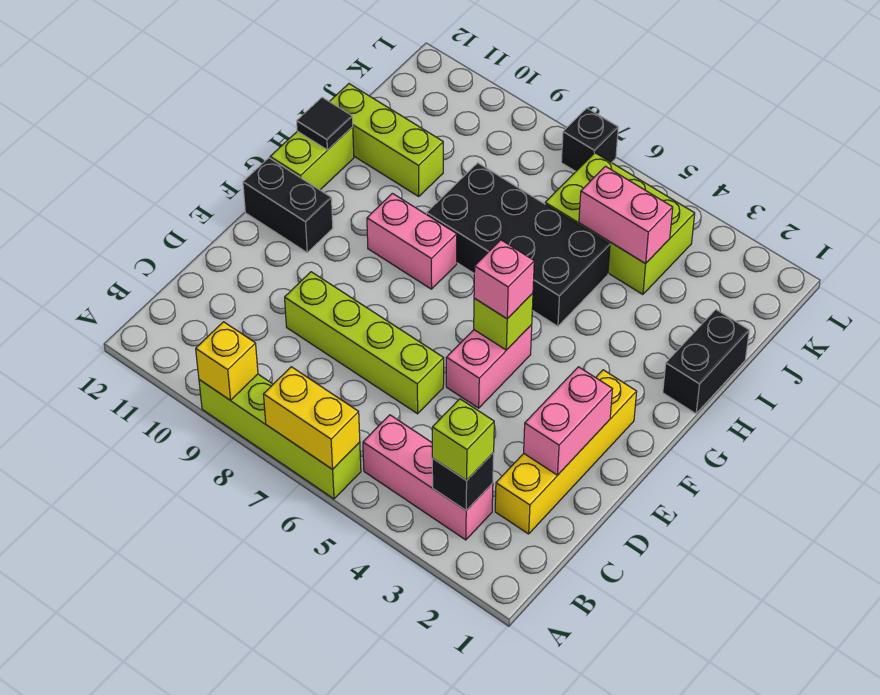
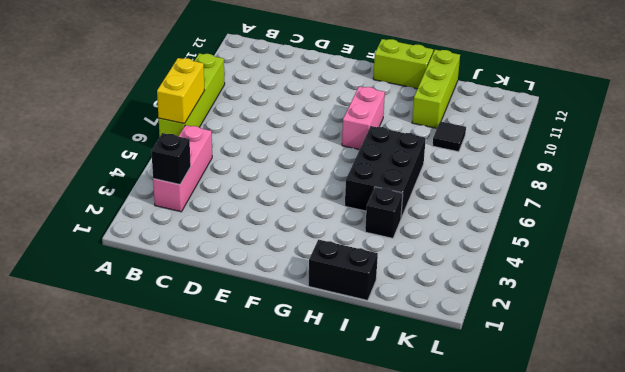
black 2x3 brick [345,126,426,218] -> black 2x4 brick [427,163,610,326]
black 1x1 brick [365,187,403,238] -> black 1x1 brick moved to [561,108,618,171]
black 1x1 tile [432,121,466,152] -> black 1x1 tile moved to [297,97,353,150]
none -> yellow 1x4 brick [495,370,637,534]
none -> lime 1x4 brick [285,272,444,414]
none -> pink 1x2 brick [446,325,532,408]

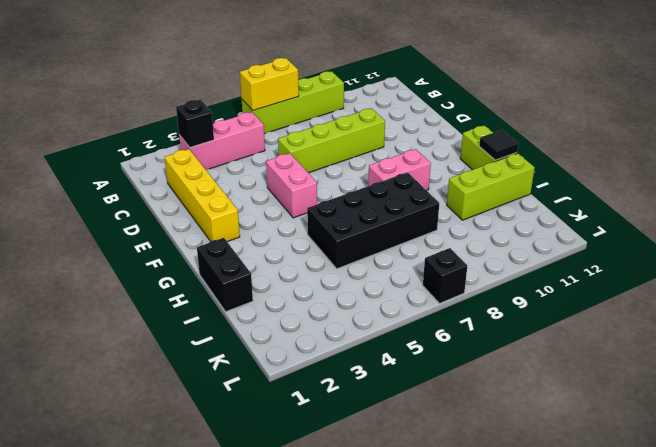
none -> black 1x2 brick [243,158,333,252]
none -> lime 2x3 brick [545,153,695,294]
none -> yellow 1x1 brick [196,322,258,400]

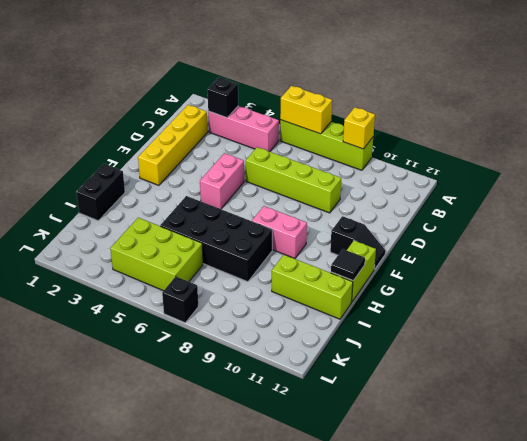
black 1x2 slope [330,216,385,269] -> black 1x2 brick [243,158,333,252]
none -> pink 1x2 brick [524,367,612,475]
none -> lime 1x1 brick [474,293,533,350]
none -> pink 1x2 brick [579,166,673,264]

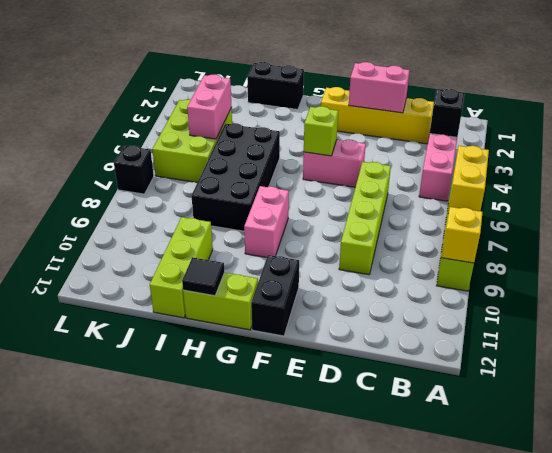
none -> lime 1x1 brick [432,399,494,480]
none -> pink 1x1 brick [474,240,534,319]

